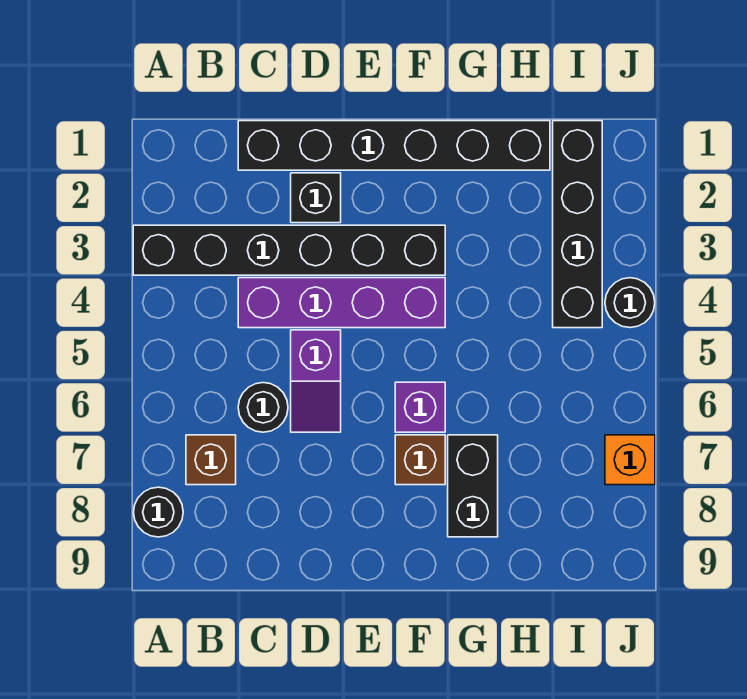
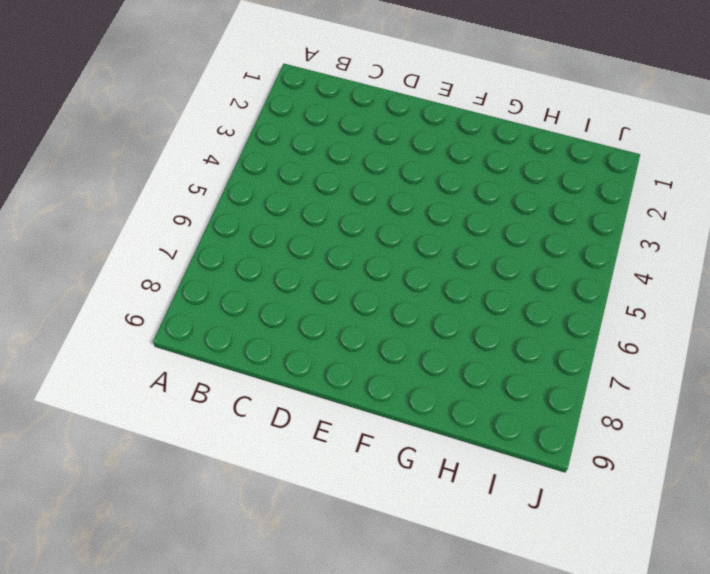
none -> black 1x6 brick [133,225,445,275]
none -> black 1x1 round brick [134,487,183,537]
none -> brown 1x1 brick [186,435,236,485]

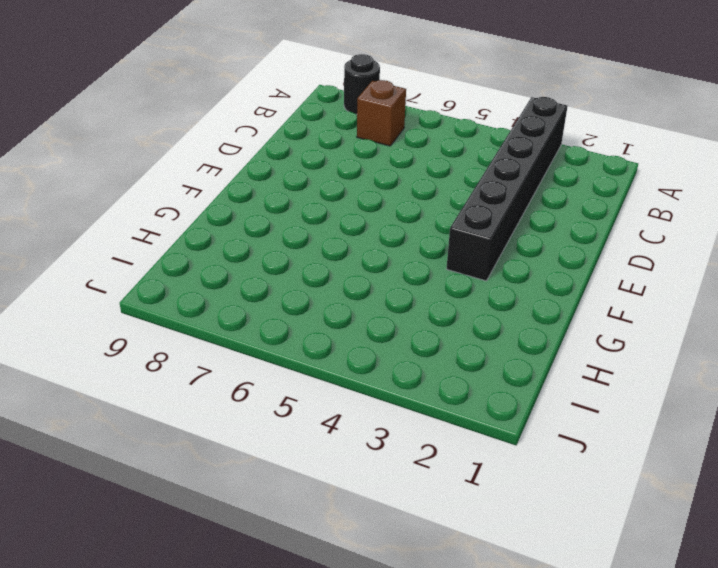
none -> black 1x6 brick [238,121,550,170]
none -> purple 1x4 brick [238,278,445,328]
none -> black 1x1 round brick [238,383,288,432]

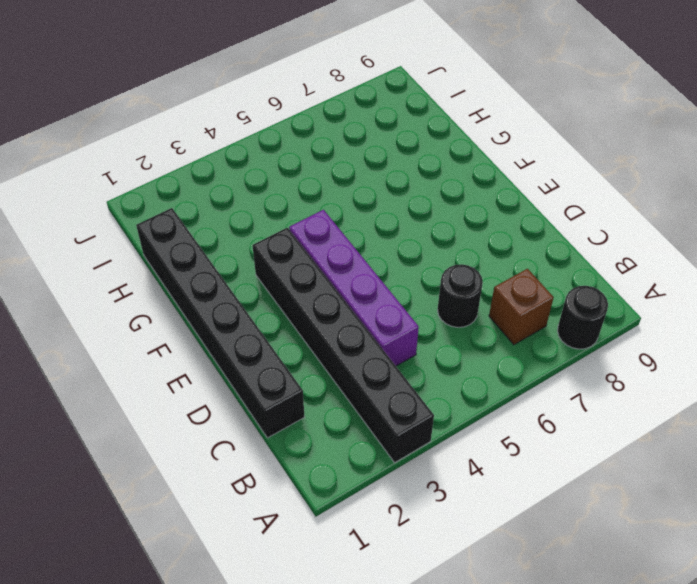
none -> black 1x1 brick [291,173,341,223]
none -> purple 1x2 slope [291,330,341,432]
none -> purple 1x1 brick [395,382,445,432]

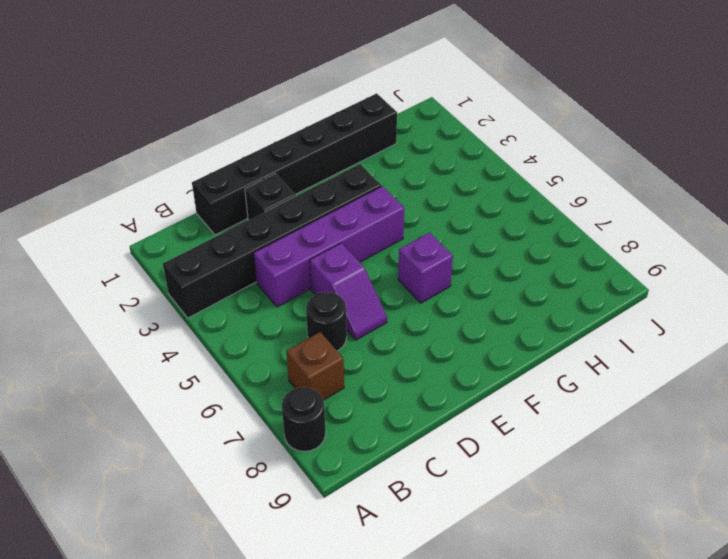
none -> brown 1x1 brick [395,435,445,485]
none -> black 1x2 brick [448,435,498,537]
none -> black 1x4 brick [553,121,602,328]

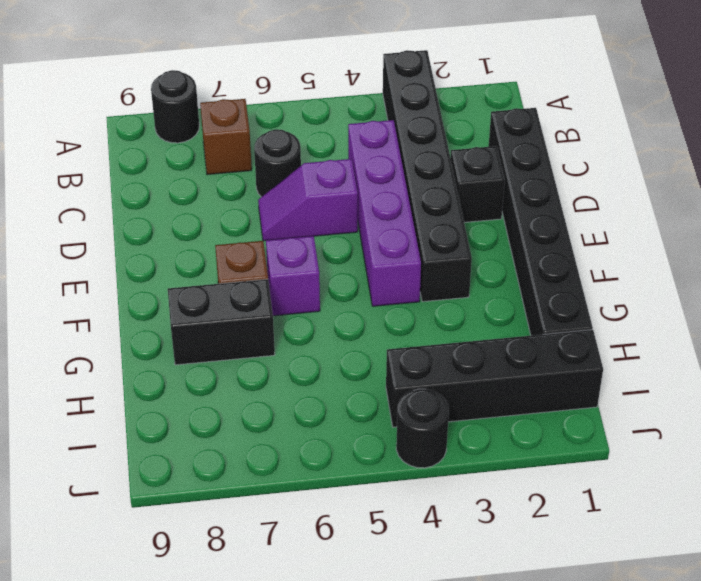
none -> orange 1x1 brick [605,435,655,485]

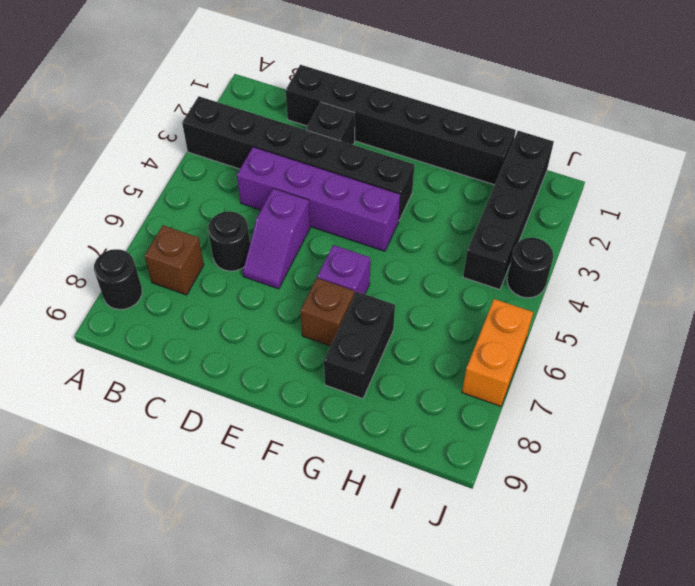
orange 1x2 brick [462,299,533,406] -> orange 1x1 brick [605,435,655,485]

